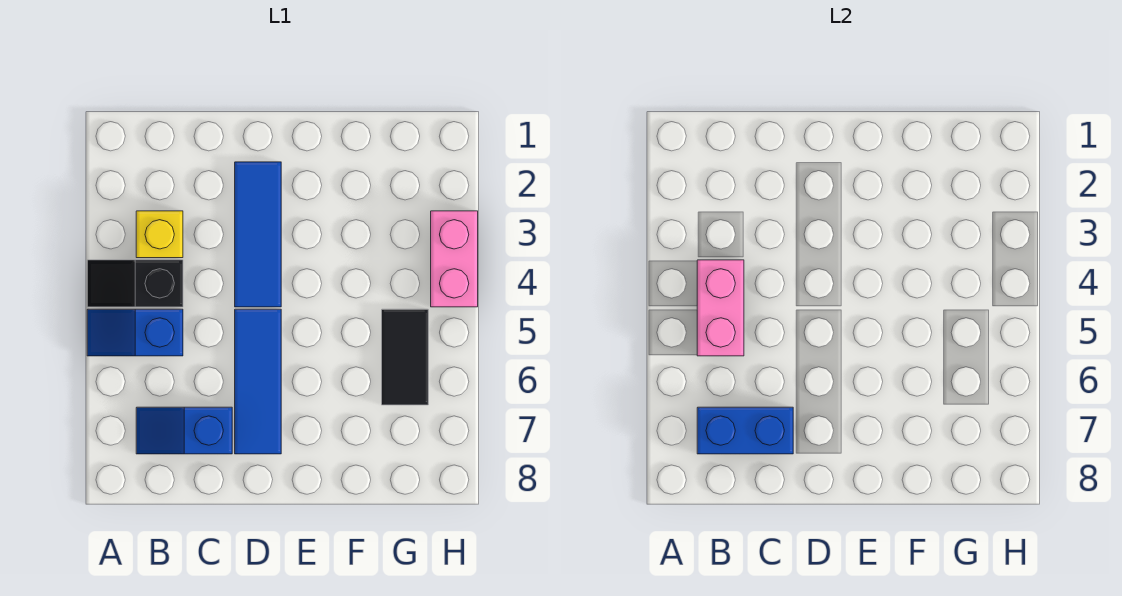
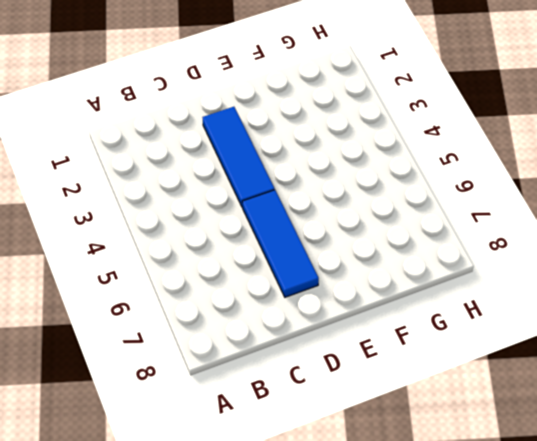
none -> black 1x2 slope [87,260,183,307]
none -> blue 1x2 slope [87,309,183,356]

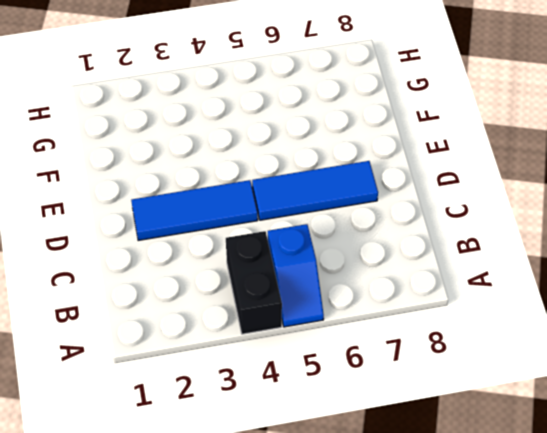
black 1x2 brick [226,231,282,334] -> black 1x2 slope [87,260,183,307]
none -> yellow 1x1 brick [136,211,183,258]
none -> blue 1x2 slope [136,407,232,454]

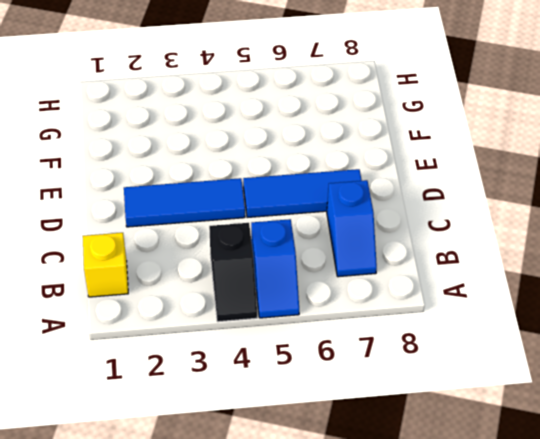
yellow 1x1 brick [83,233,128,297] -> yellow 1x1 brick moved to [136,211,183,258]
none -> black 1x2 tile [382,309,428,405]
none -> pink 1x2 brick [431,211,478,307]

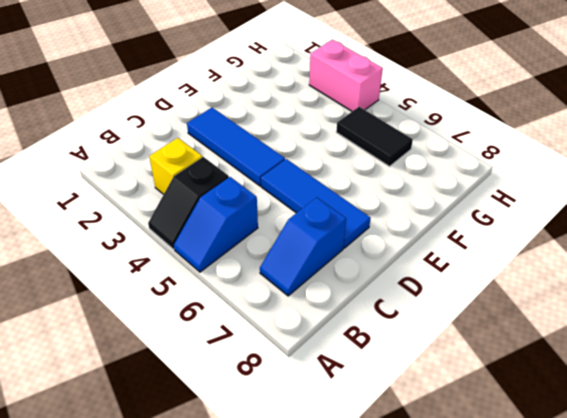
none -> pink 1x2 brick [697,260,744,356]
none -> blue 1x2 brick [697,407,793,454]

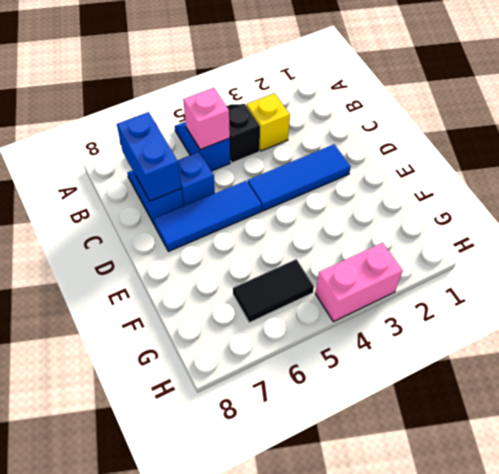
pink 1x1 brick [183,88,230,150] -> pink 1x2 brick [697,260,744,356]
blue 1x1 brick [178,152,215,206] -> none

